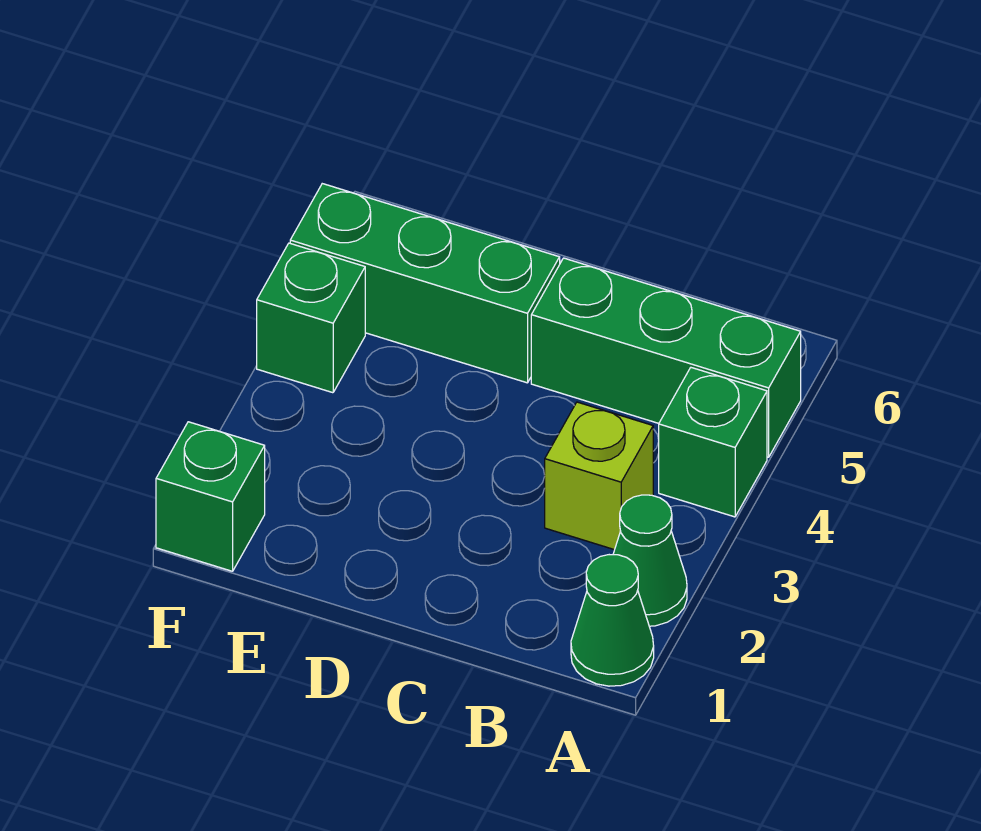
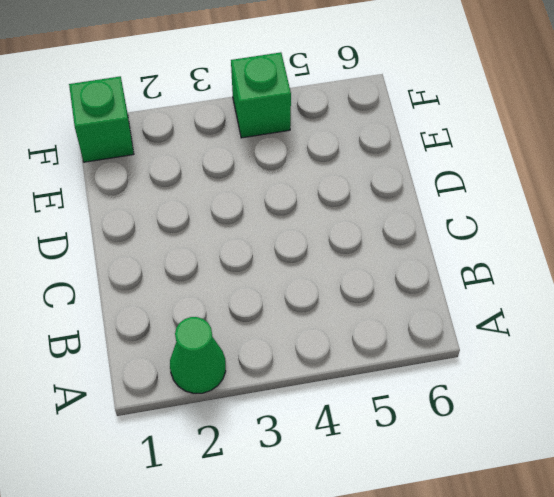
none -> green 1x1 cone [571,555,654,686]
none -> green 1x1 brick [659,368,767,517]

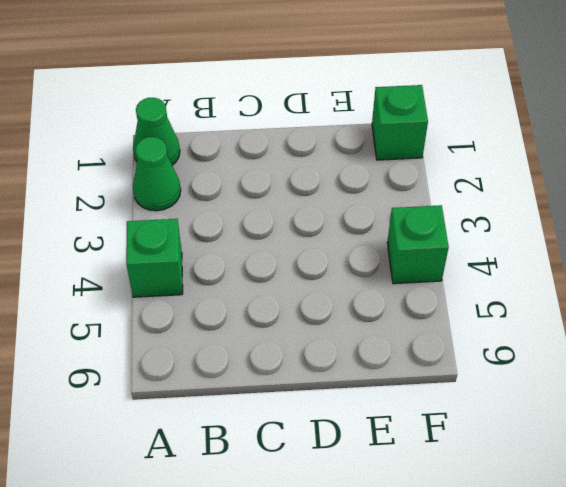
none -> green 1x3 brick [531,258,801,457]
none -> lime 1x1 brick [545,402,653,550]

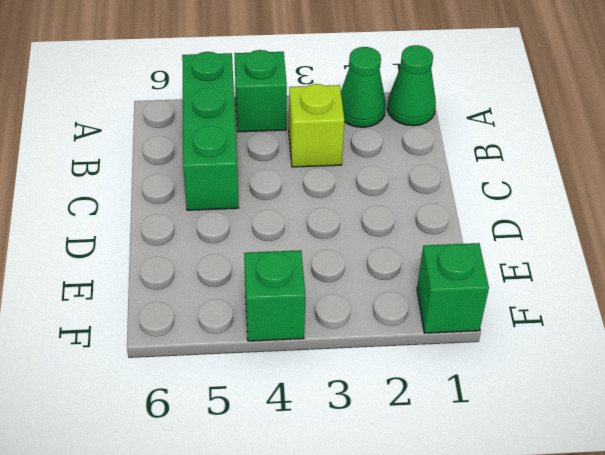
none -> green 1x3 brick [290,184,560,383]

